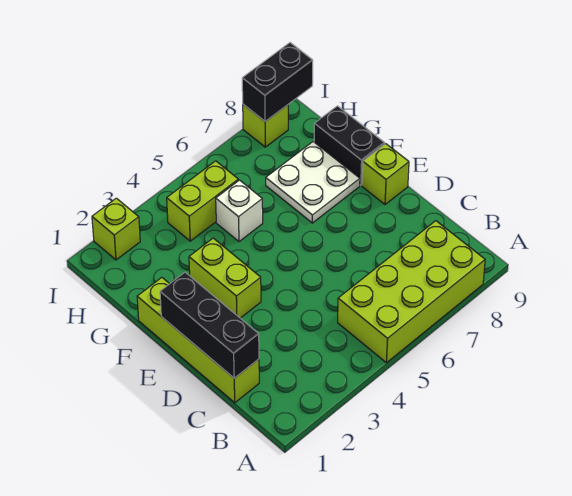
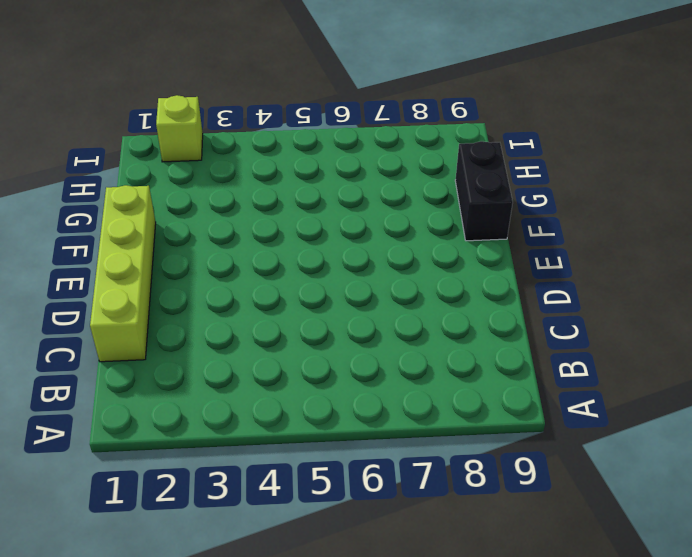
none -> lime 2x4 brick [338,221,485,363]
none -> lime 1x2 brick [189,238,261,318]
none -> lime 1x1 brick [362,144,409,204]

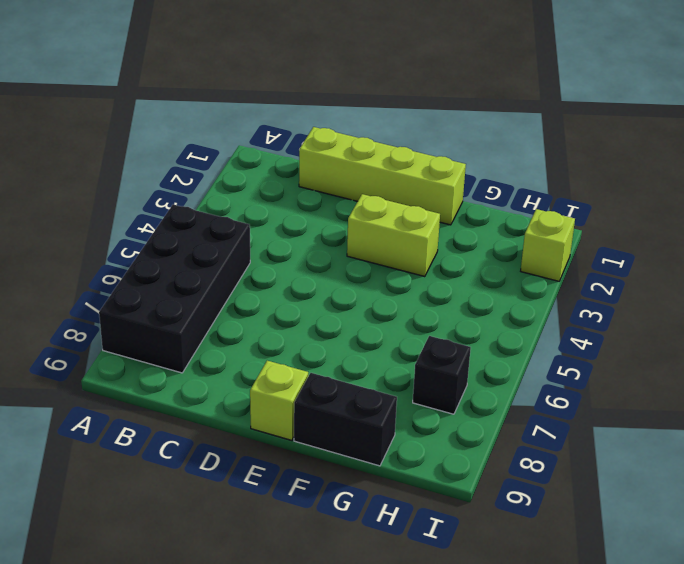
black 2x4 brick [99,205,250,373] -> lime 2x4 brick [338,221,485,363]
black 1x1 brick [413,336,471,414] -> none
none -> white 2x2 plate [266,142,360,223]
none -> white 1x1 brick [216,180,263,242]
none -> lime 1x2 brick [167,161,238,241]

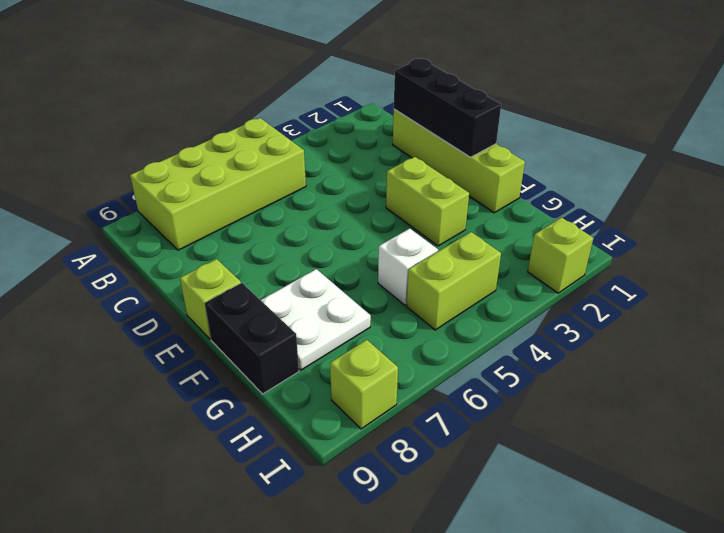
none -> black 1x2 brick [242,43,313,121]

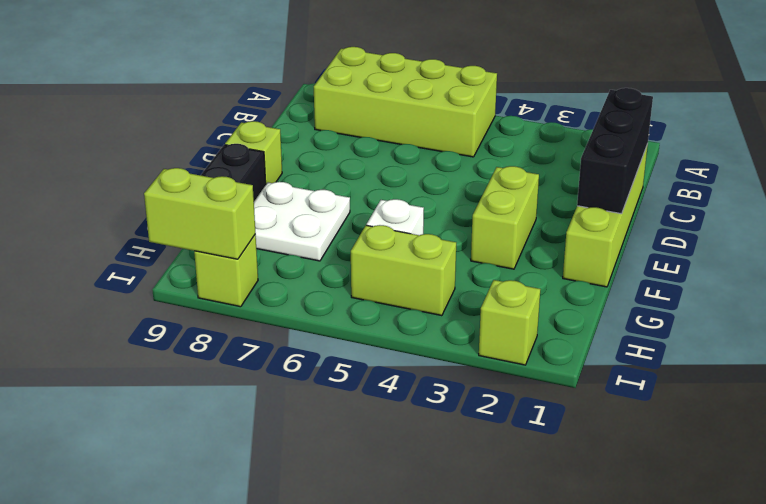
lime 1x2 brick [144,168,256,259] -> black 1x2 brick [242,43,313,121]

